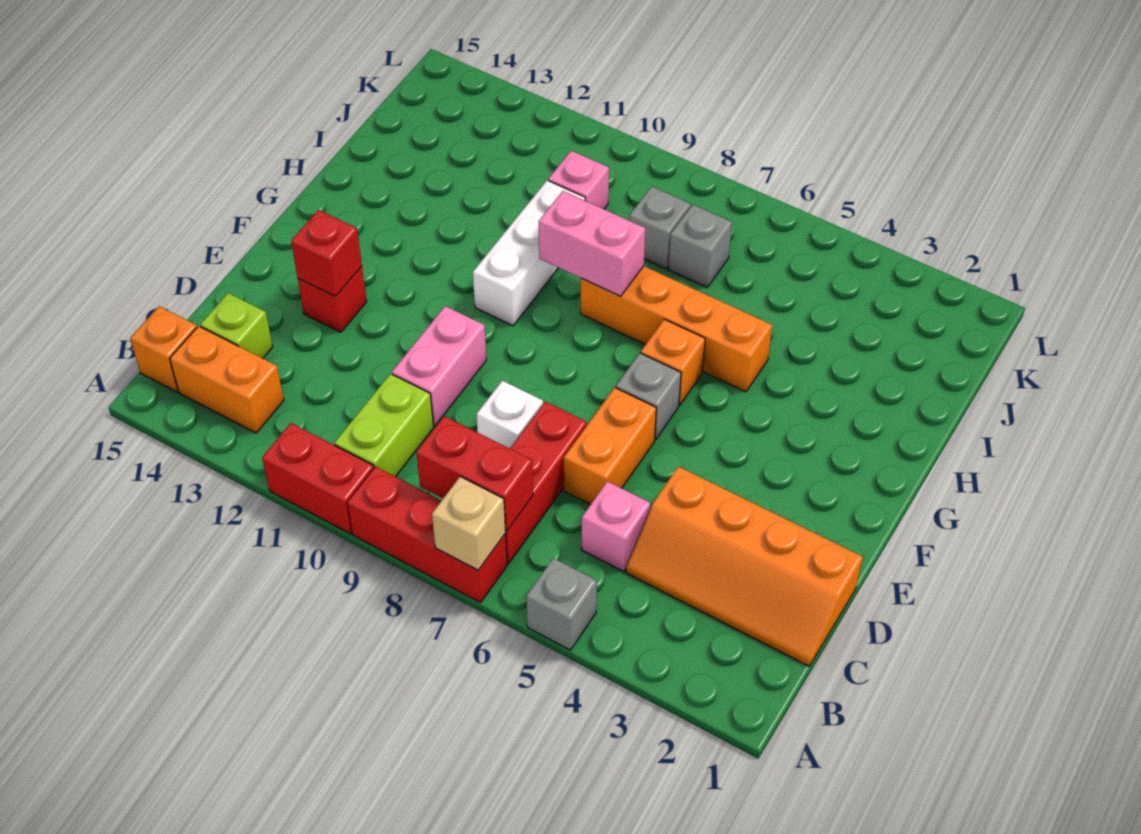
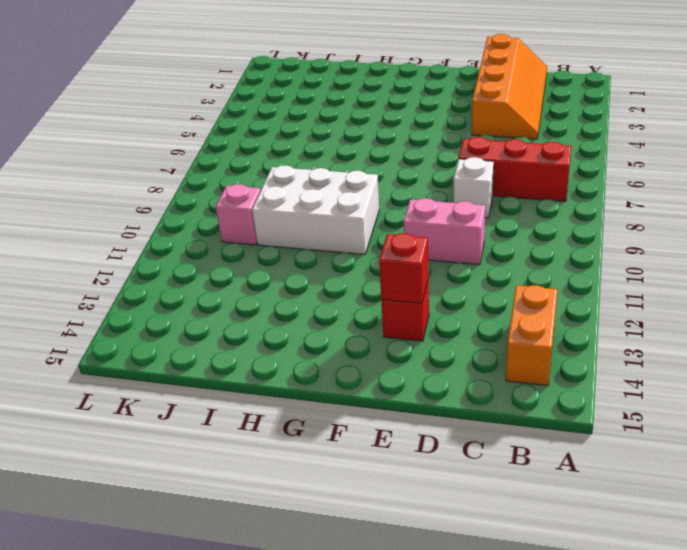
white 2x3 brick [252,166,379,254] -> white 1x3 brick [473,180,585,326]
none -> grey 1x1 brick [526,558,597,650]
none -> red 1x3 brick [347,467,507,603]
none -> red 1x2 brick [262,423,374,534]

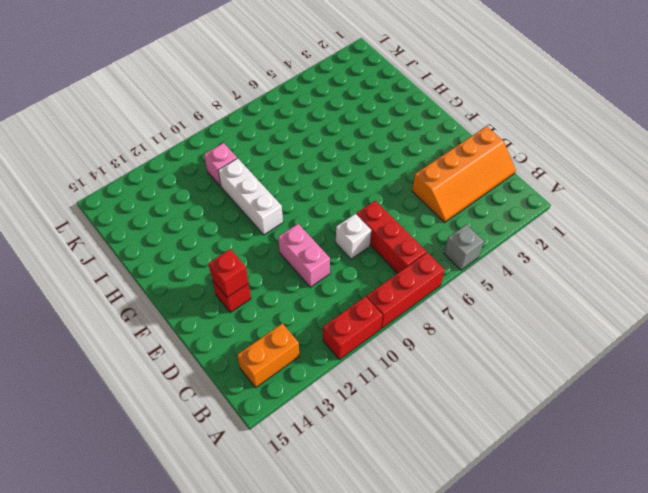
none -> lime 1x2 brick [334,374,434,477]
none -> orange 1x1 brick [130,306,197,392]
none -> pink 1x1 brick [581,481,650,572]

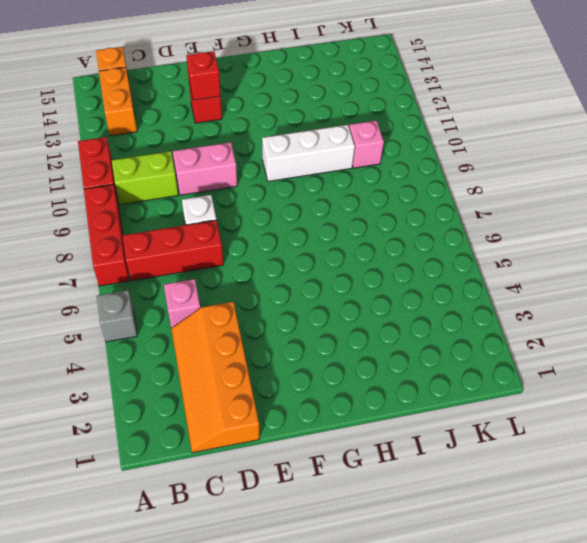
none -> lime 1x1 brick [200,293,273,358]
none -> orange 1x2 brick [564,388,656,504]
none -> grey 1x1 brick [616,353,681,440]

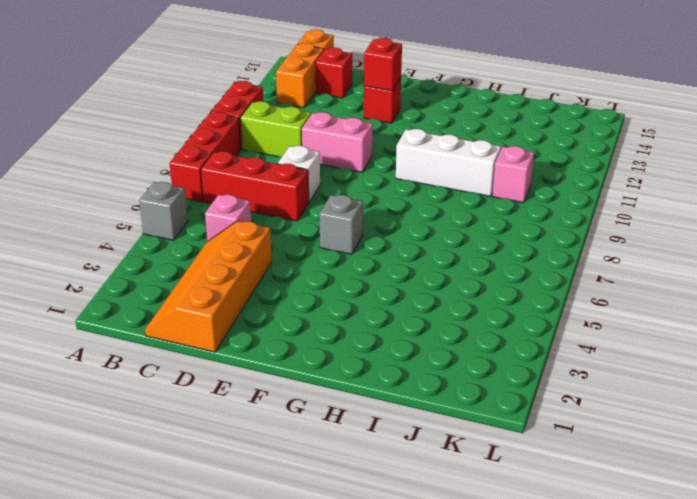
red 1x1 brick [315,47,352,98] -> lime 1x1 brick [200,293,273,358]
none -> orange 1x2 brick [564,388,656,504]
none -> orange 1x1 brick [641,319,705,405]
none -> orange 1x4 brick [581,266,772,392]

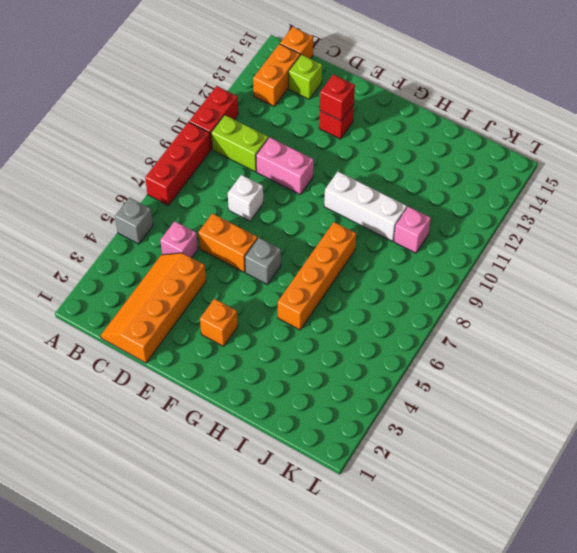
orange 1x1 brick [200,299,238,346] -> orange 1x1 brick moved to [641,319,705,405]
none -> red 1x3 brick [505,402,587,564]
none -> grey 1x1 brick [668,205,732,287]
none -> grey 1x1 brick [629,186,691,269]

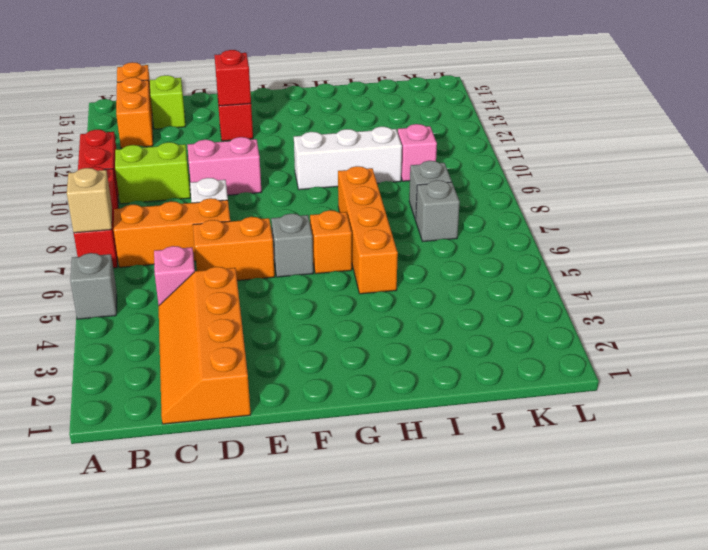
orange 1x3 brick [114,198,230,267] -> red 1x3 brick [505,402,587,564]
none -> red 1x2 brick [416,416,533,531]
none -> pink 1x2 brick [539,191,646,296]

